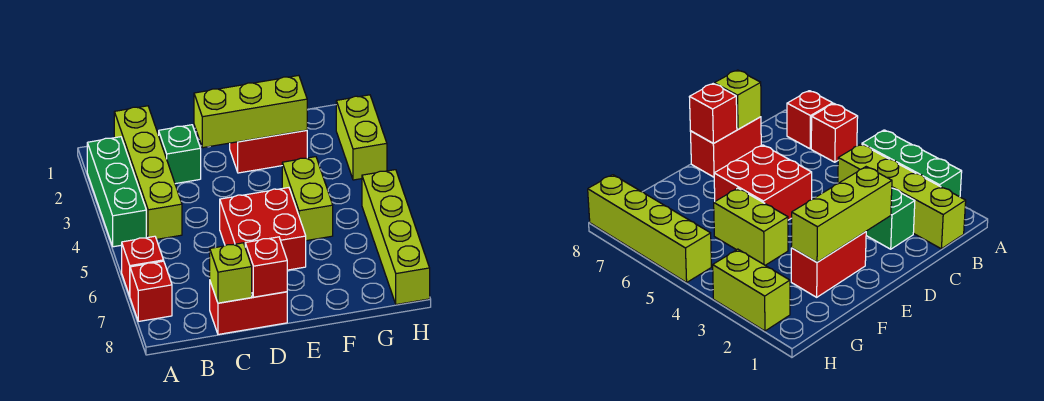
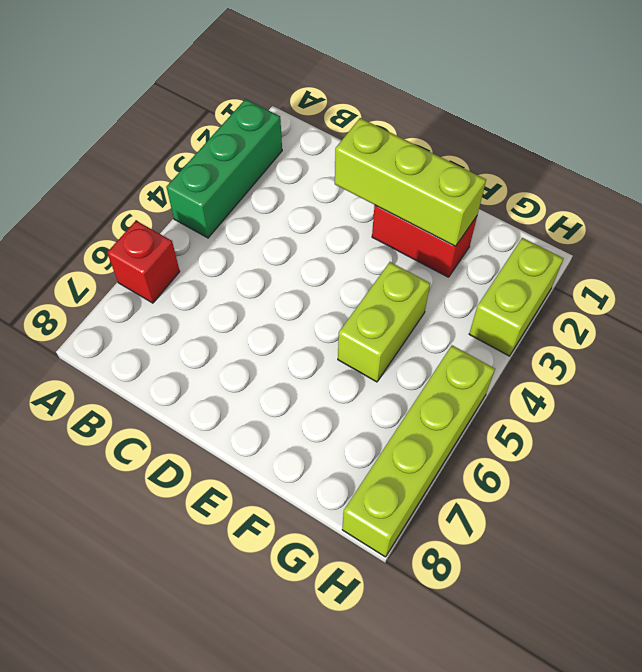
none -> red 1x1 brick [130,261,172,321]
none -> lime 1x4 brick [114,106,182,239]
none -> green 1x1 brick [159,125,201,184]

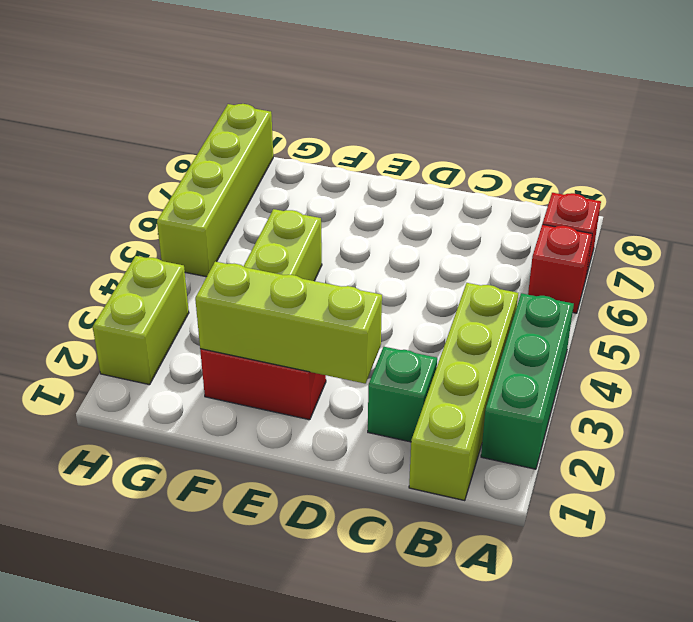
none -> red 1x2 brick [210,282,287,334]
none -> red 2x2 brick [220,188,306,270]
none -> lime 1x1 brick [210,243,252,303]

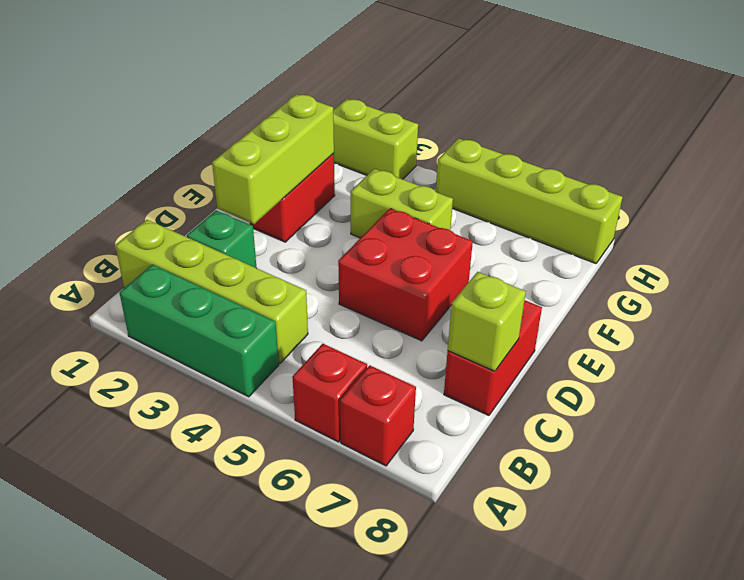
none -> red 1x1 brick [245,237,287,297]

